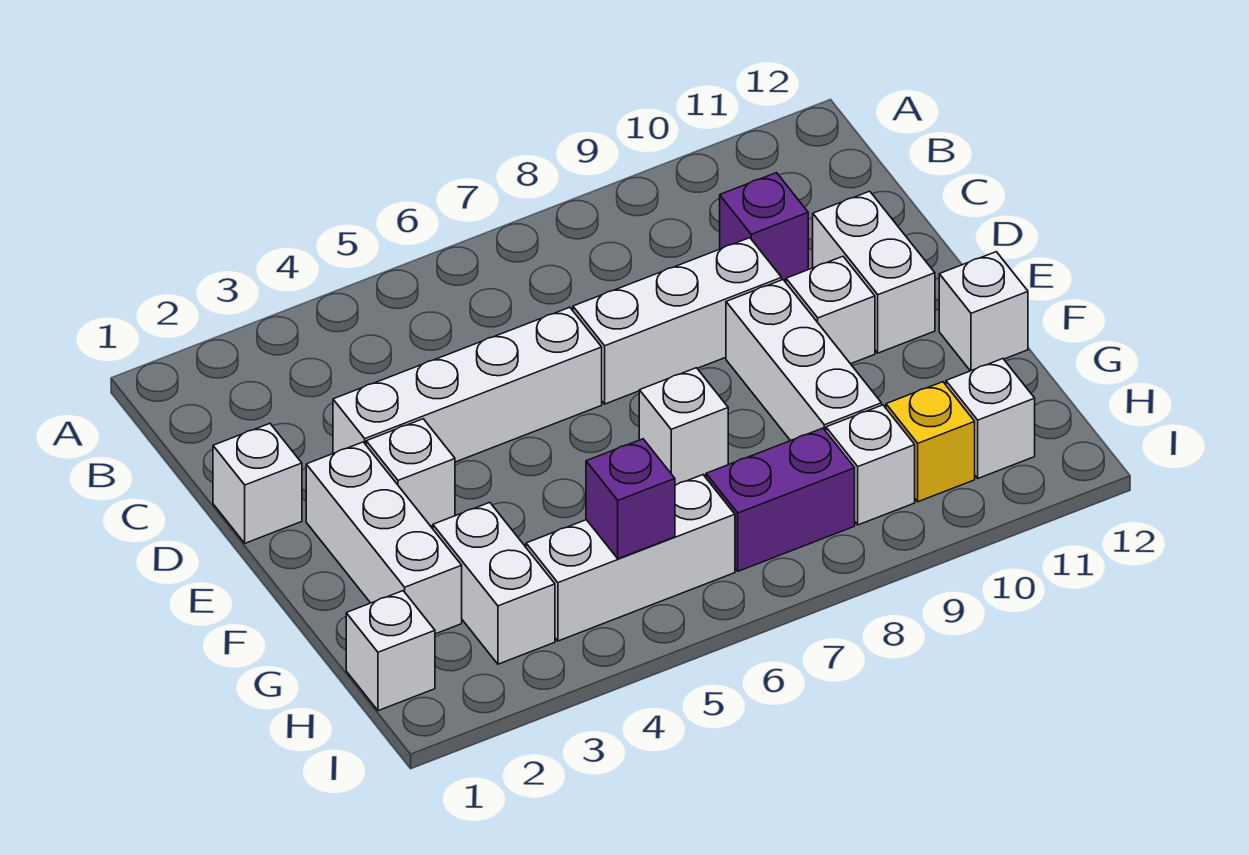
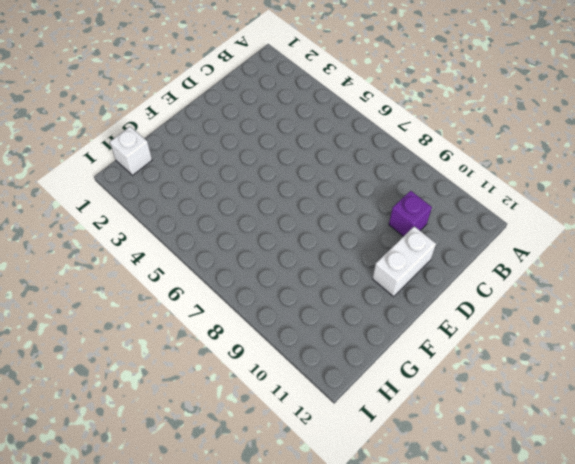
none -> white 1x1 brick [213,424,302,543]
none -> white 1x4 brick [333,307,602,462]
none -> white 1x3 brick [573,238,782,404]

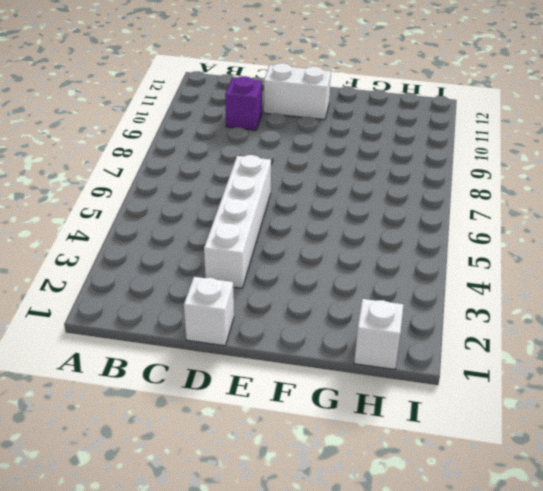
none -> white 1x3 brick [573,238,782,404]
none -> white 1x3 brick [306,442,462,634]
none -> white 1x1 brick [366,419,455,526]

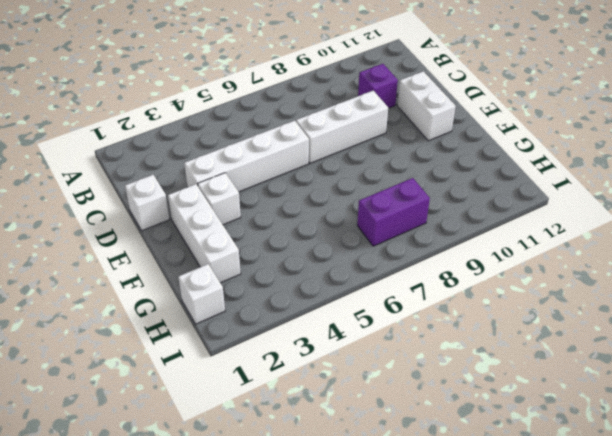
none -> white 1x3 brick [726,280,882,441]
none -> white 1x1 brick [786,256,875,364]
none -> white 1x1 brick [639,368,728,485]

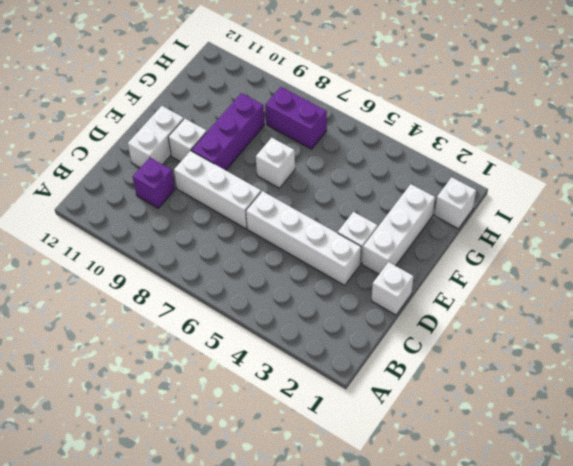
purple 1x3 brick [191,93,264,170] -> white 1x3 brick [726,280,882,441]
none -> white 1x1 brick [939,252,1028,371]
none -> white 1x2 brick [433,502,555,664]
none -> white 1x3 brick [526,475,735,641]

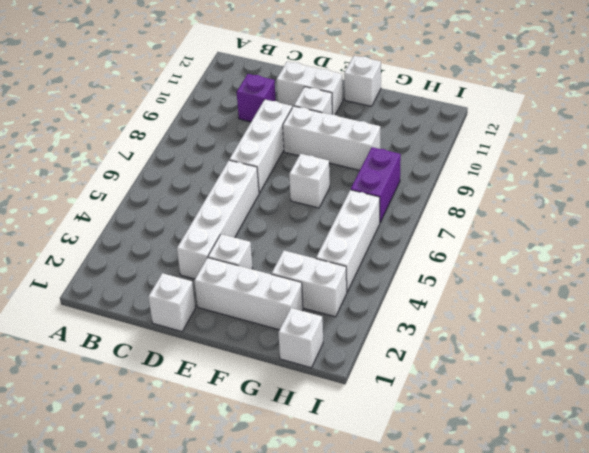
none -> white 1x1 brick [826,405,915,525]
none -> yellow 1x1 brick [886,382,975,502]
none -> white 1x1 brick [946,359,1035,478]

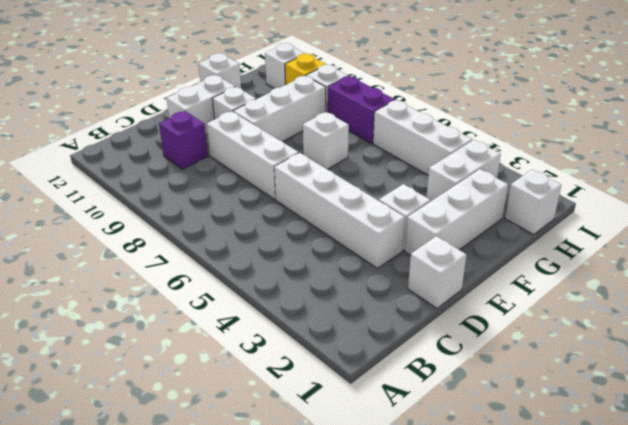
none -> purple 1x1 brick [586,439,675,559]

